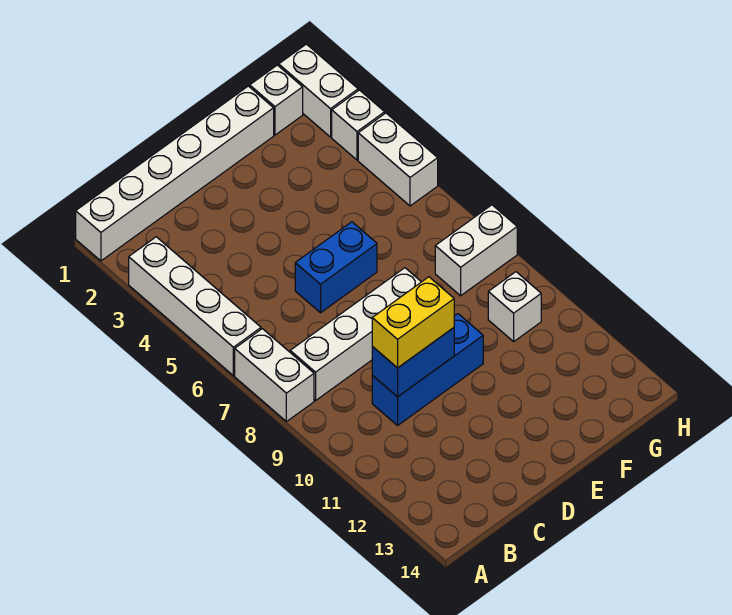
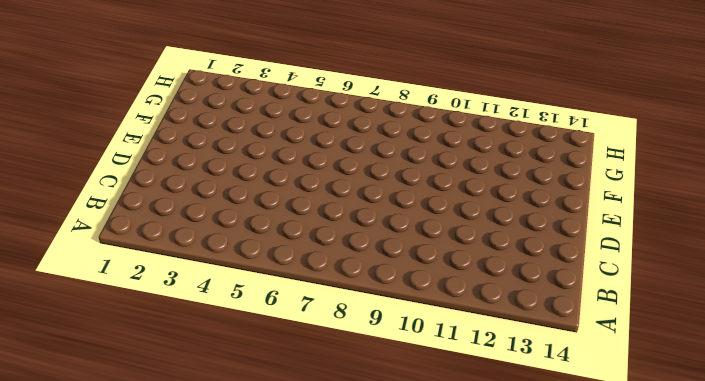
none -> white 1x6 brick [76,86,274,261]
none -> white 1x4 brick [129,237,261,376]
none -> white 1x2 brick [235,329,314,422]

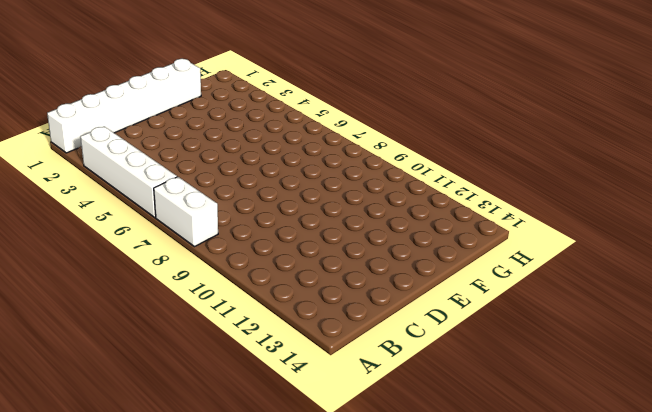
none -> white 1x4 brick [290,268,421,401]
none -> blue 1x3 brick [372,314,483,425]
none -> blue 1x2 brick [295,222,377,313]

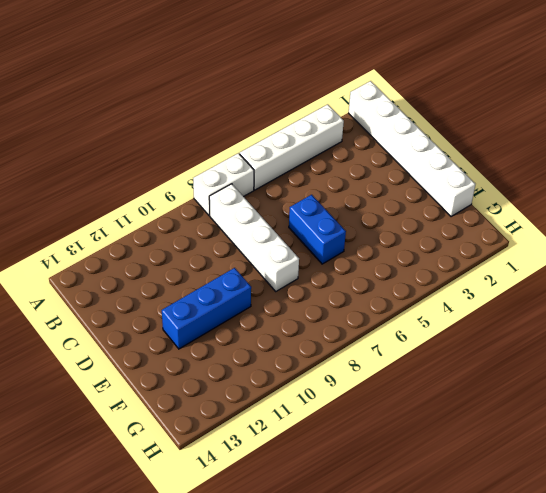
blue 1x3 brick [162,268,251,349] -> blue 1x3 brick turned to [372,314,483,425]
none -> white 1x1 brick [250,65,303,135]
none -> white 1x2 brick [435,205,517,296]
none -> white 1x1 brick [488,272,541,341]

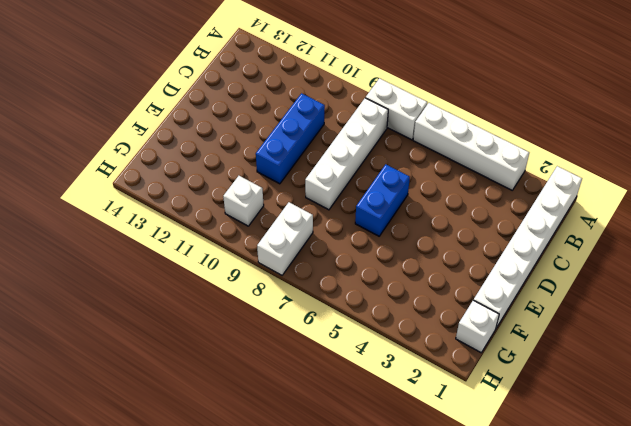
none -> white 1x2 brick [279,44,358,137]
none -> white 1x1 brick [332,90,385,160]
none -> white 1x2 brick [358,113,438,206]

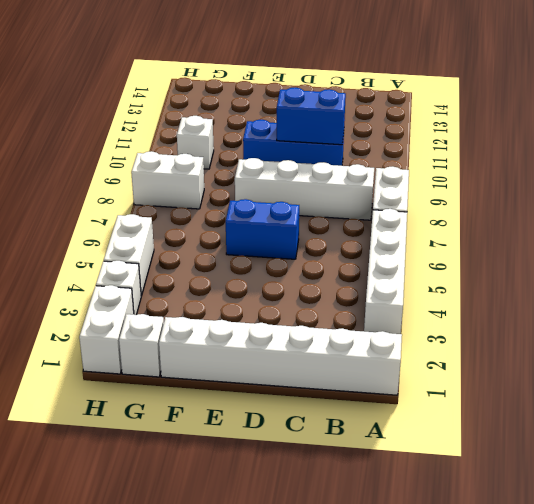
none -> yellow 1x2 brick [372,277,454,368]

